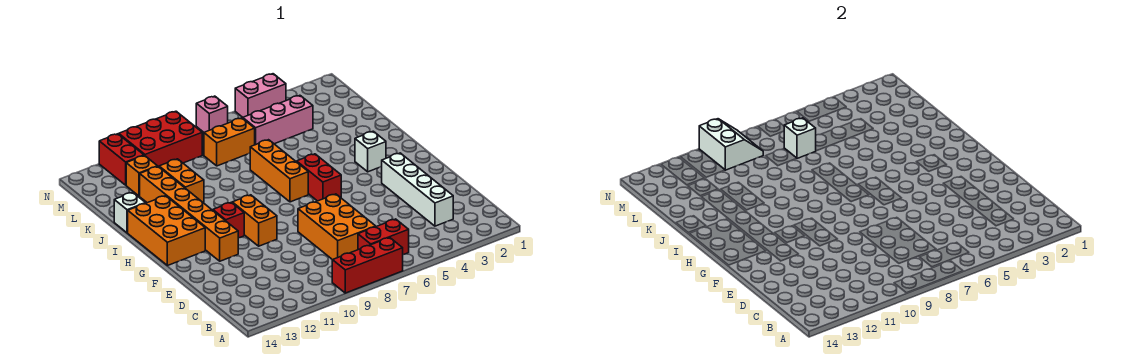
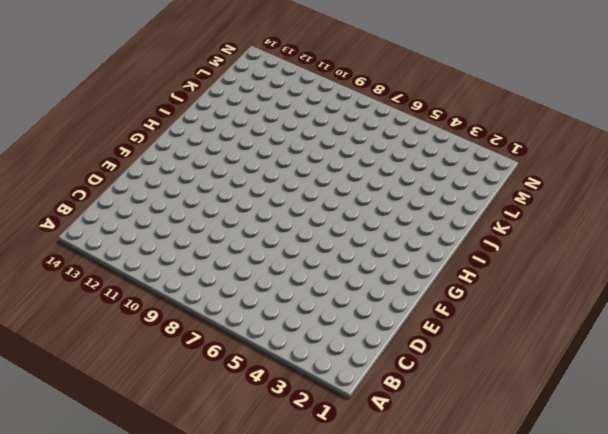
none -> red 1x3 brick [332,238,403,293]
none -> red 1x2 brick [358,219,409,255]
none -> white 1x4 brick [382,153,453,226]

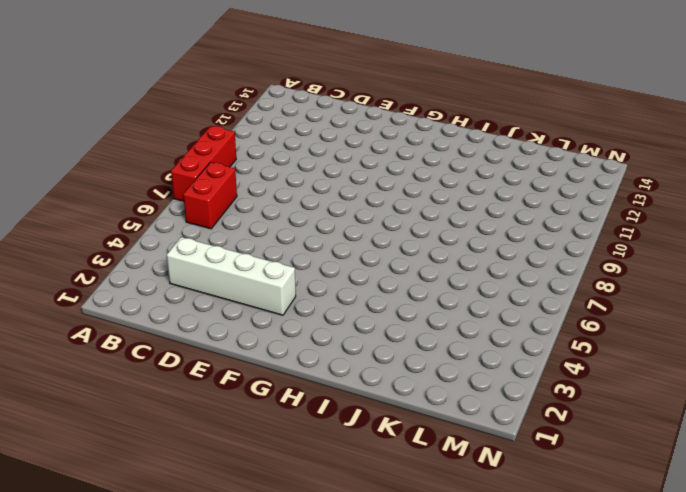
none -> orange 2x3 brick [298,194,376,260]
none -> orange 1x2 brick [232,195,277,246]
none -> orange 1x6 brick [140,167,238,261]

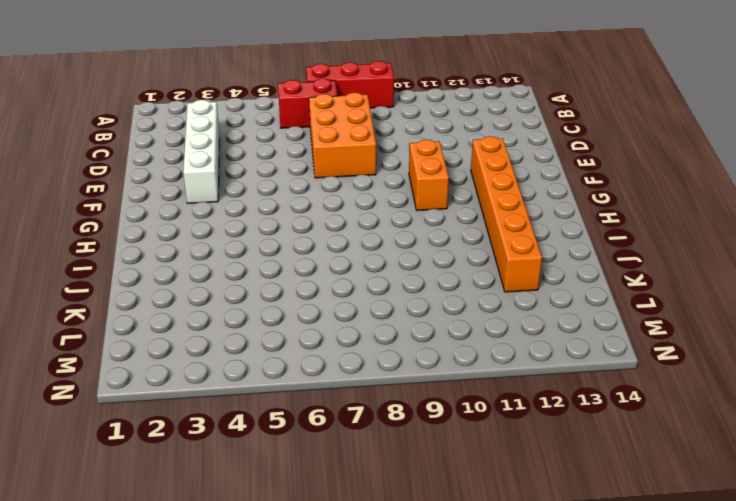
none -> red 1x2 brick [297,154,341,201]
none -> red 1x1 brick [213,202,244,238]
none -> orange 2x3 brick [128,196,205,266]

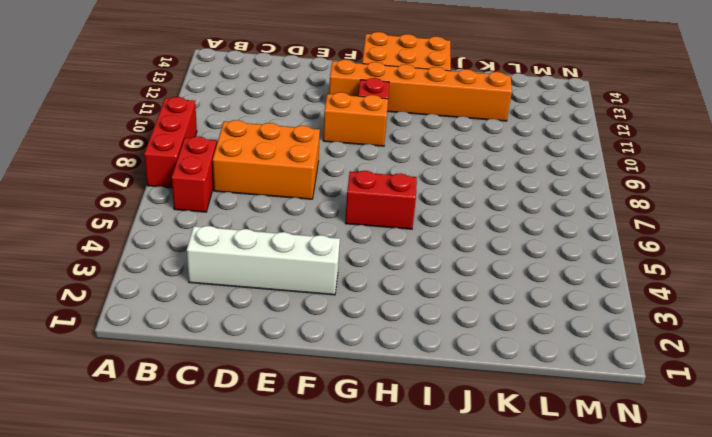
none -> white 1x1 brick [355,131,386,172]
none -> orange 1x3 brick [250,140,308,202]
none -> orange 1x2 brick [159,159,204,203]

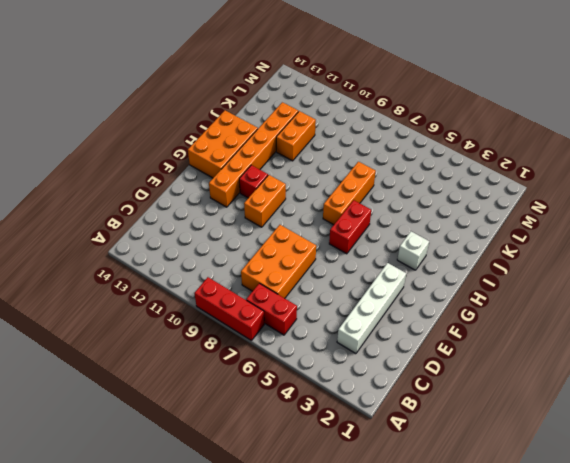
none -> white 1x1 brick [114,192,145,233]
none -> pink 1x3 brick [243,95,313,145]
none -> orange 1x2 brick [204,118,255,166]

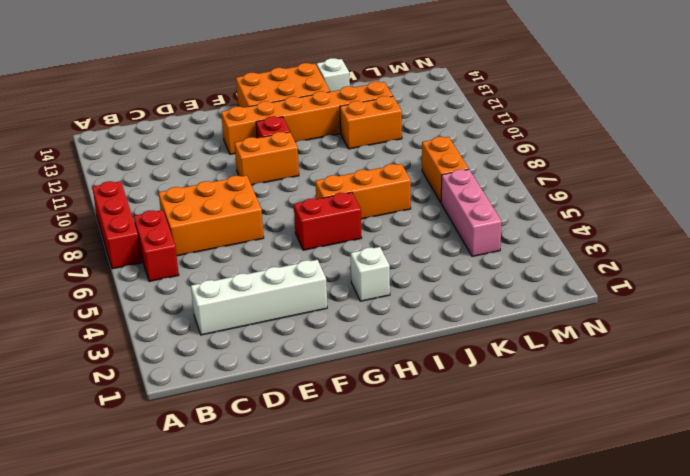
none -> orange 1x1 brick [126,156,158,196]
none -> red 2x3 brick [119,111,202,167]
none -> red 1x2 brick [99,134,144,185]

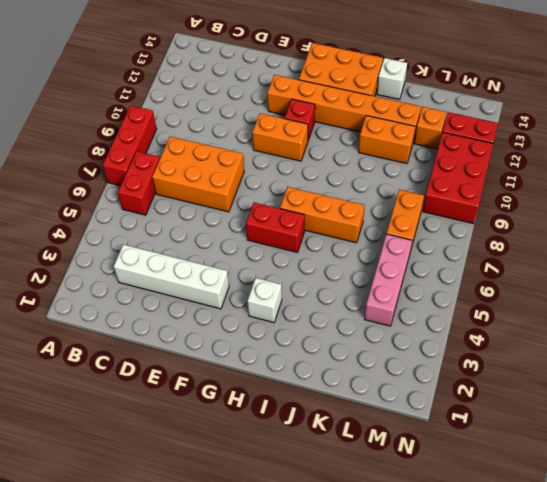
none -> pink 1x2 brick [235,74,286,117]
none -> pink 1x1 brick [196,96,228,132]
none -> white 1x1 brick [784,118,816,158]

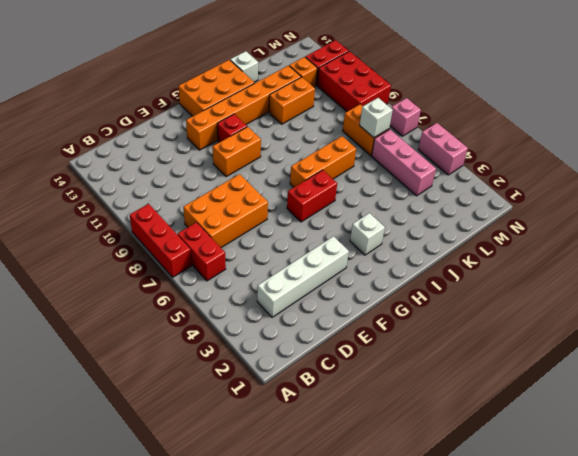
none -> white 2x2 slope [699,119,763,170]

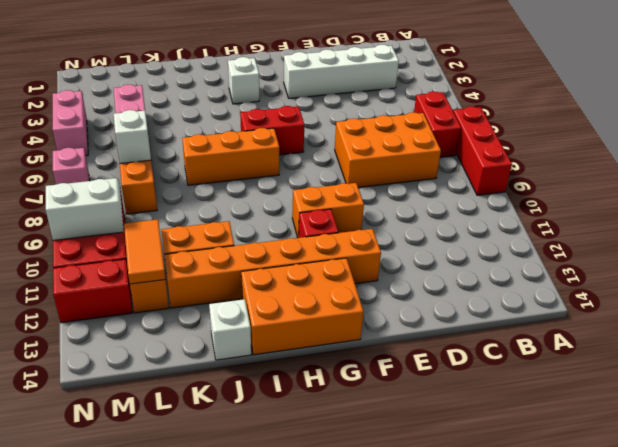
orange 1x2 tile [124,219,166,284] -> none

